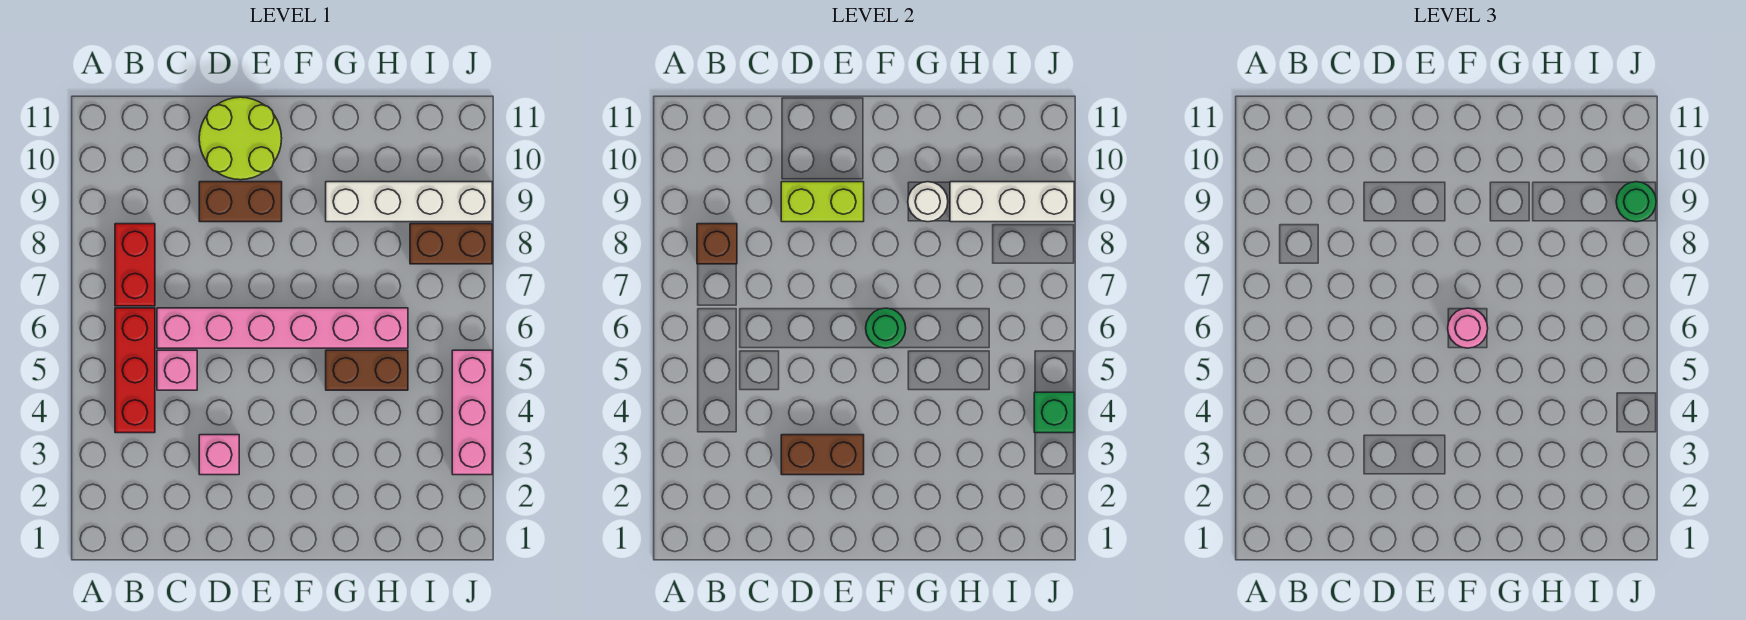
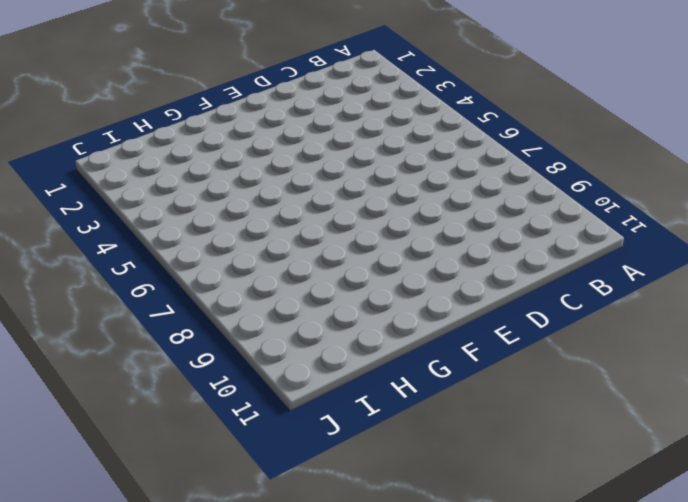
none -> red 1x3 brick [115,308,155,433]
none -> red 1x2 brick [115,224,155,306]
none -> pink 1x1 brick [157,350,197,390]

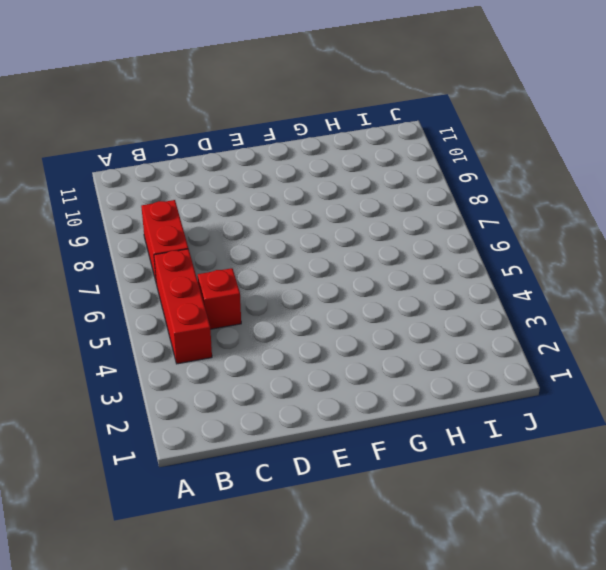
red 1x1 brick [198,268,241,329] -> pink 1x1 brick [157,350,197,390]
none -> pink 1x6 brick [157,308,408,348]
none -> pink 1x1 brick [199,435,239,475]
none -> brown 1x2 brick [199,182,282,222]

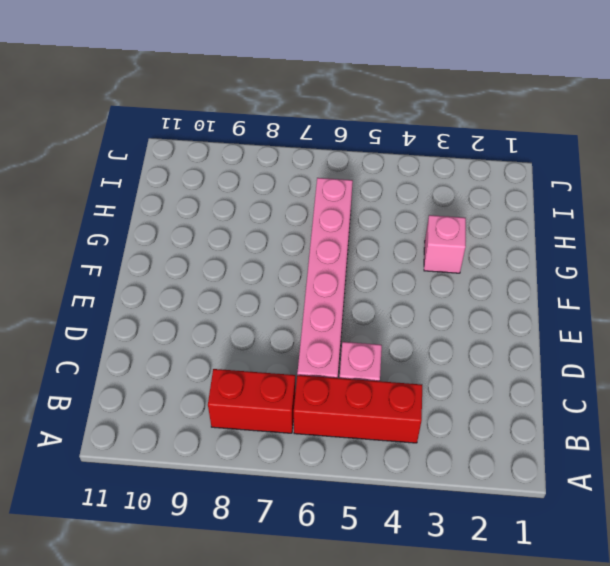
pink 1x1 brick [424,215,466,273] -> pink 1x1 brick moved to [199,435,239,475]
none -> brown 1x2 brick [199,182,282,222]
none -> lime 2x2 round brick [199,97,282,180]
none -> brown 1x2 brick [326,350,408,390]

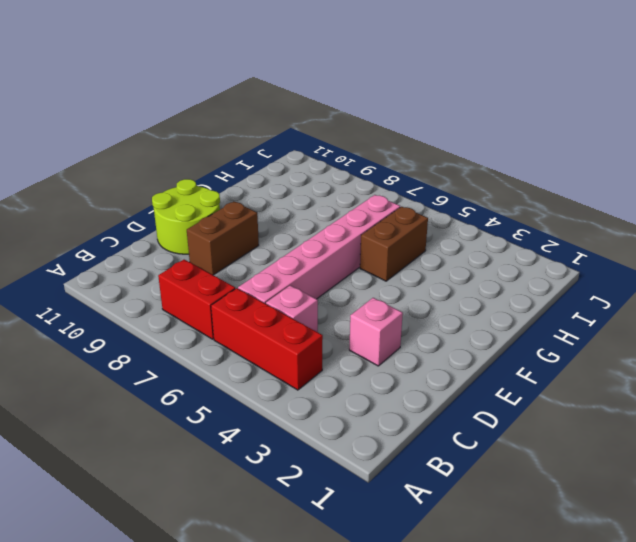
none -> white 1x4 brick [326,182,492,222]
none -> brown 1x2 brick [410,224,492,264]
none -> pink 1x3 brick [452,350,492,475]

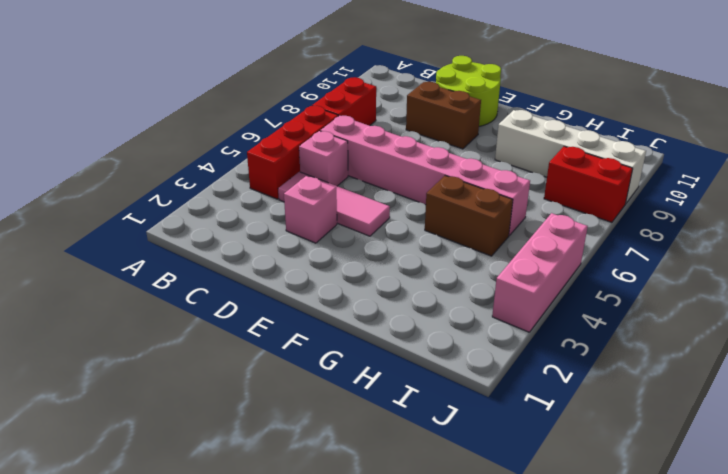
pink 1x3 tile [278,172,390,236] -> none
red 1x2 brick [544,146,633,222] -> brown 1x2 brick [410,224,492,264]
none -> brown 1x1 brick [697,224,737,264]
none -> brown 1x2 brick [781,435,864,475]
none -> lime 1x2 brick [781,182,864,222]

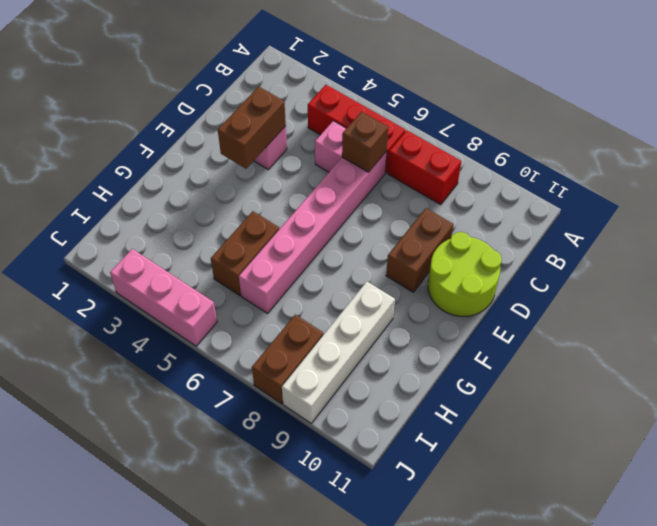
brown 1x1 brick [342,112,388,172] -> brown 1x1 brick moved to [697,224,737,264]
none -> lime 1x2 brick [781,182,864,222]
none -> green 1x1 round brick [866,308,906,348]
none -> white 1x1 round brick [908,182,948,222]

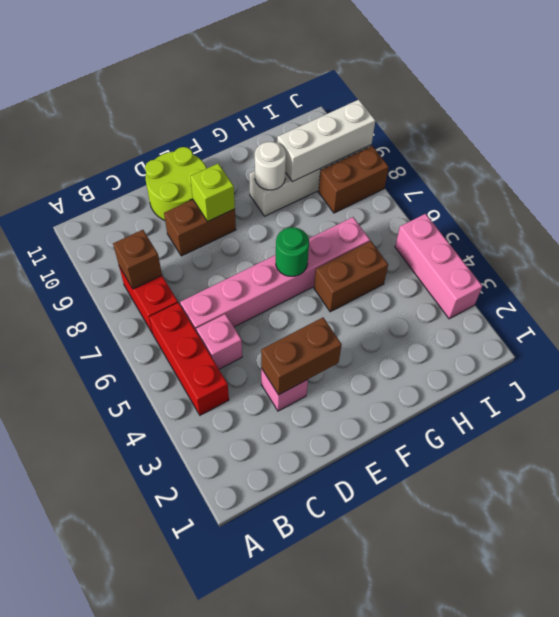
lime 1x1 brick [190,164,235,222] -> lime 1x2 brick [781,182,864,222]
none -> green 1x1 brick [1034,392,1074,433]
none -> pink 1x1 round brick [1448,308,1488,348]
none -> green 1x1 round brick [1616,182,1656,222]

